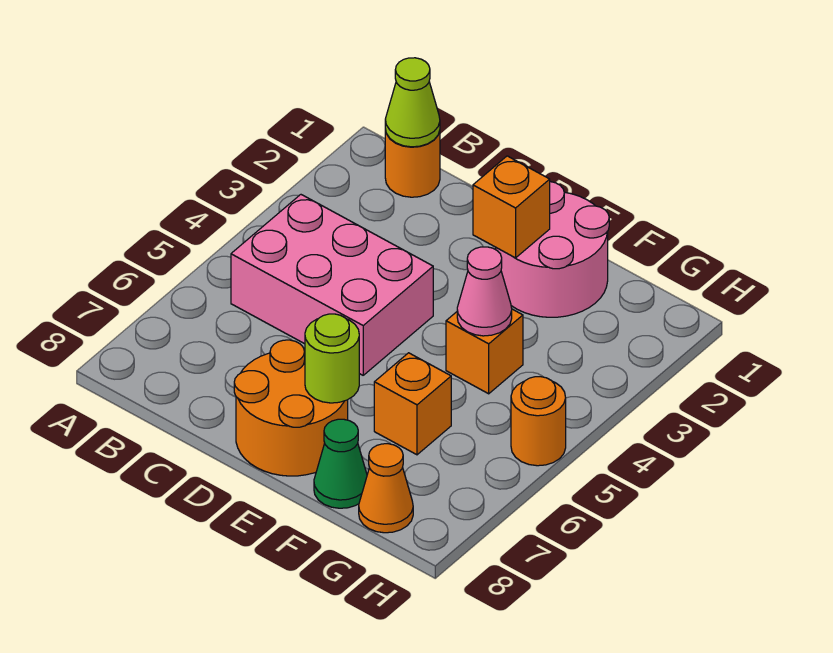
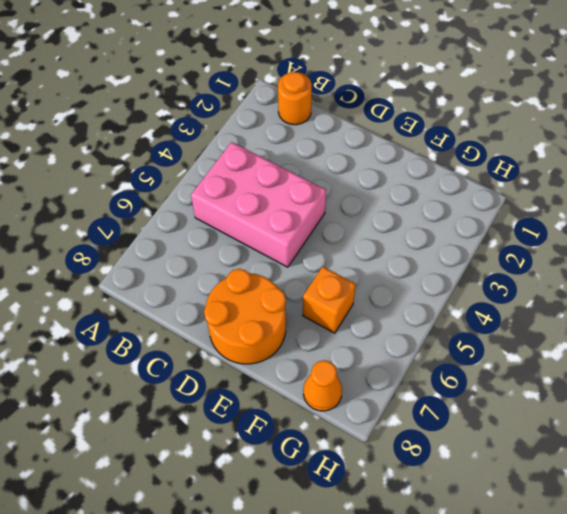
none -> pink 2x2 round brick [496,182,609,317]
none -> orange 1x1 brick [446,309,523,394]
none -> green 1x1 cone [314,419,367,508]

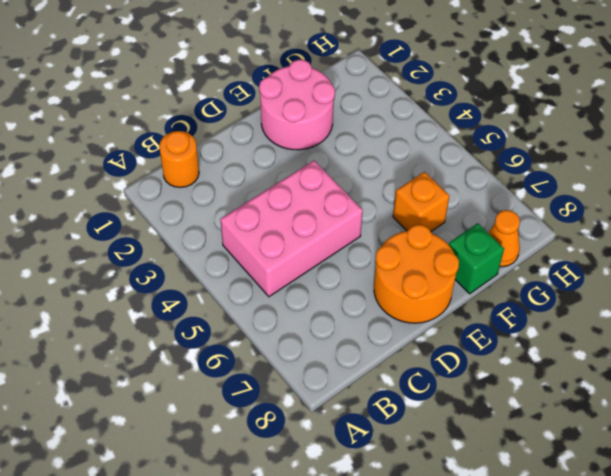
green 1x1 brick [449,223,504,294] -> green 1x1 cone [314,419,367,508]
none -> orange 1x1 brick [446,309,523,394]
none -> orange 1x1 round brick [511,377,566,466]
none -> lime 1x1 cone [385,58,440,147]

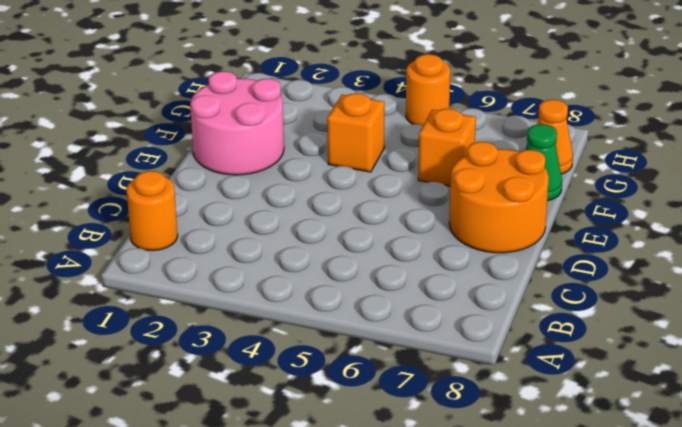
none -> pink 2x3 brick [231,195,433,375]
none -> lime 1x1 cone [385,58,440,147]
none -> orange 1x1 brick [473,156,550,258]

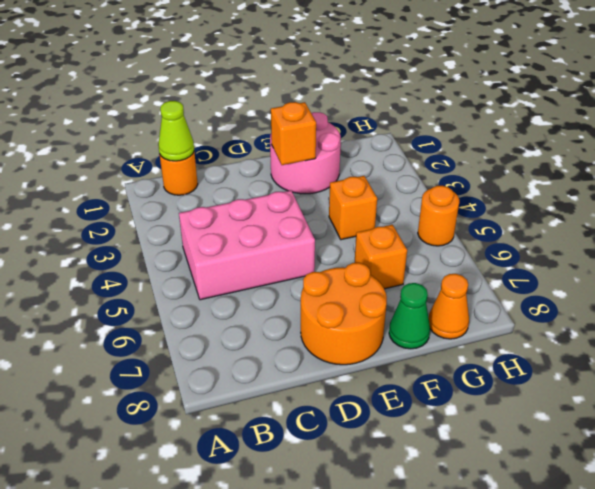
none -> lime 1x1 round brick [305,314,359,403]
none -> pink 1x1 cone [457,247,512,336]

